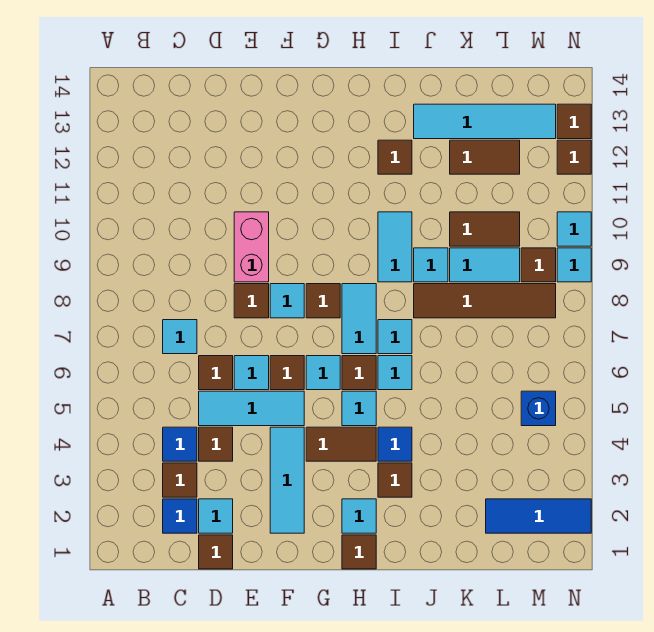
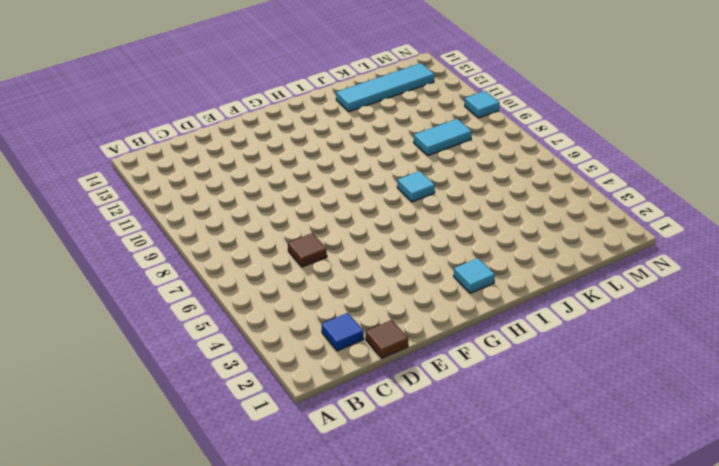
none -> brown 1x1 tile [163,463,197,497]
none -> blue 1x1 tile [163,427,197,461]
none -> cyan 1x1 tile [163,320,197,354]
none -> cyan 1x1 tile [199,499,233,533]

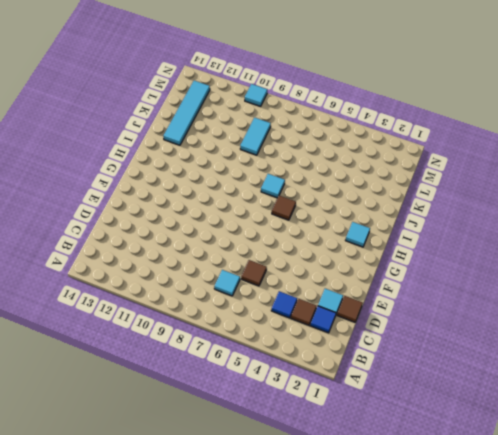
none -> brown 1x1 tile [199,427,233,461]
none -> cyan 1x3 tile [199,391,304,426]
none -> cyan 1x1 tile [234,356,269,390]
none -> brown 1x1 tile [234,284,269,318]

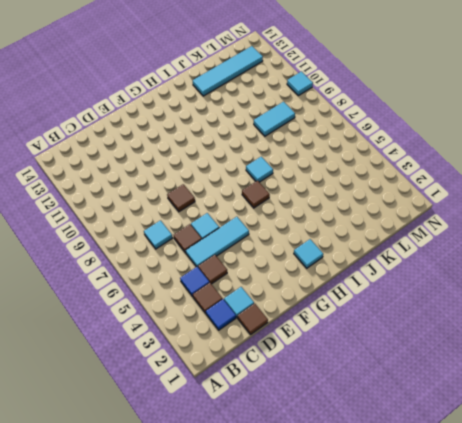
none -> pink 1x2 brick [234,212,269,282]
none -> cyan 1x3 tile [270,427,304,533]
none -> brown 1x1 tile [270,356,304,390]
none -> cyan 1x1 tile [270,284,304,318]

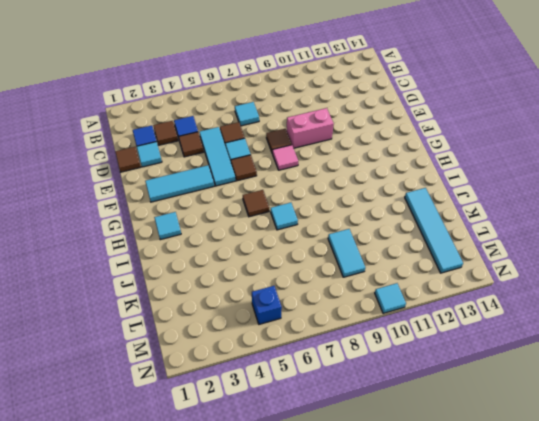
pink 1x1 tile [272,145,298,170] -> cyan 1x1 tile [270,284,304,318]
none -> brown 1x2 tile [306,427,376,461]
none -> cyan 1x1 tile [306,356,340,390]
none -> brown 1x1 tile [306,284,340,318]
none -> brown 1x1 tile [342,535,376,569]

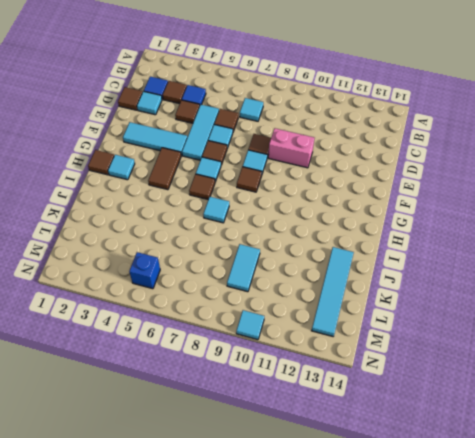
none -> cyan 1x1 tile [342,391,376,426]
none -> cyan 1x2 tile [342,284,376,354]
none -> brown 1x1 tile [378,463,412,497]
none -> blue 1x1 tile [378,427,412,461]

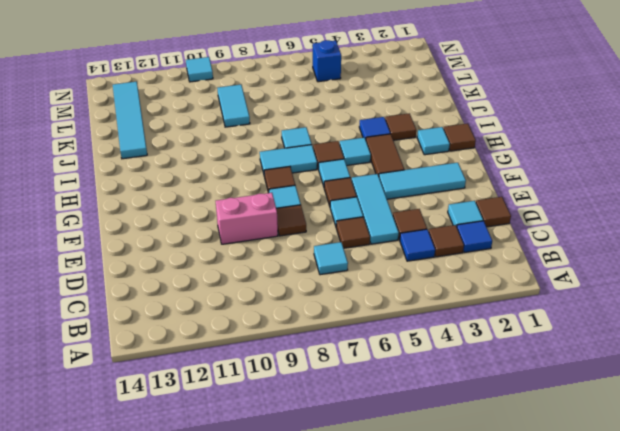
none -> cyan 1x1 tile [378,356,412,390]
none -> cyan 1x2 tile [378,212,412,282]
none -> brown 1x1 tile [378,140,412,174]
none -> brown 1x4 tile [414,284,556,318]

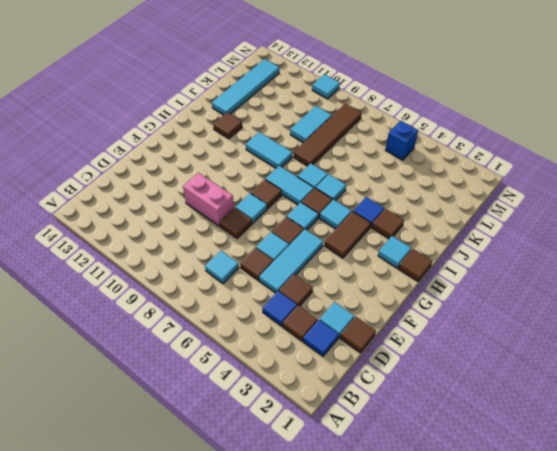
none -> cyan 1x3 tile [270,427,304,533]
none -> cyan 1x1 tile [414,248,448,282]
none -> brown 1x2 tile [450,212,520,246]
none -> brown 1x2 tile [450,140,520,174]

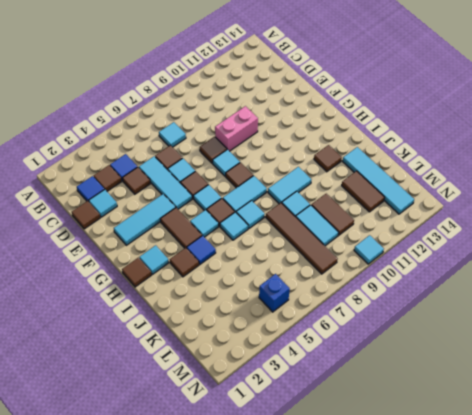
none -> blue 1x3 tile [486,499,591,533]
none -> brown 1x1 tile [521,248,556,282]
none -> cyan 1x1 tile [557,248,591,282]
none -> brown 1x1 tile [557,140,591,174]

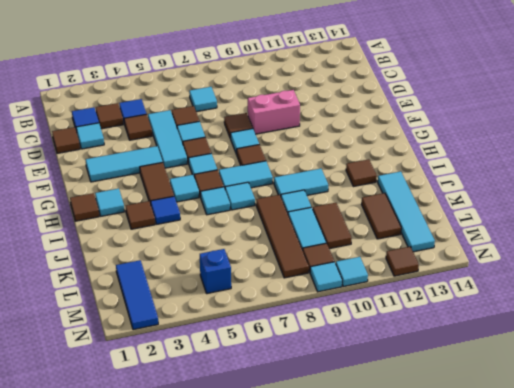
none -> brown 1x1 tile [557,104,591,139]

